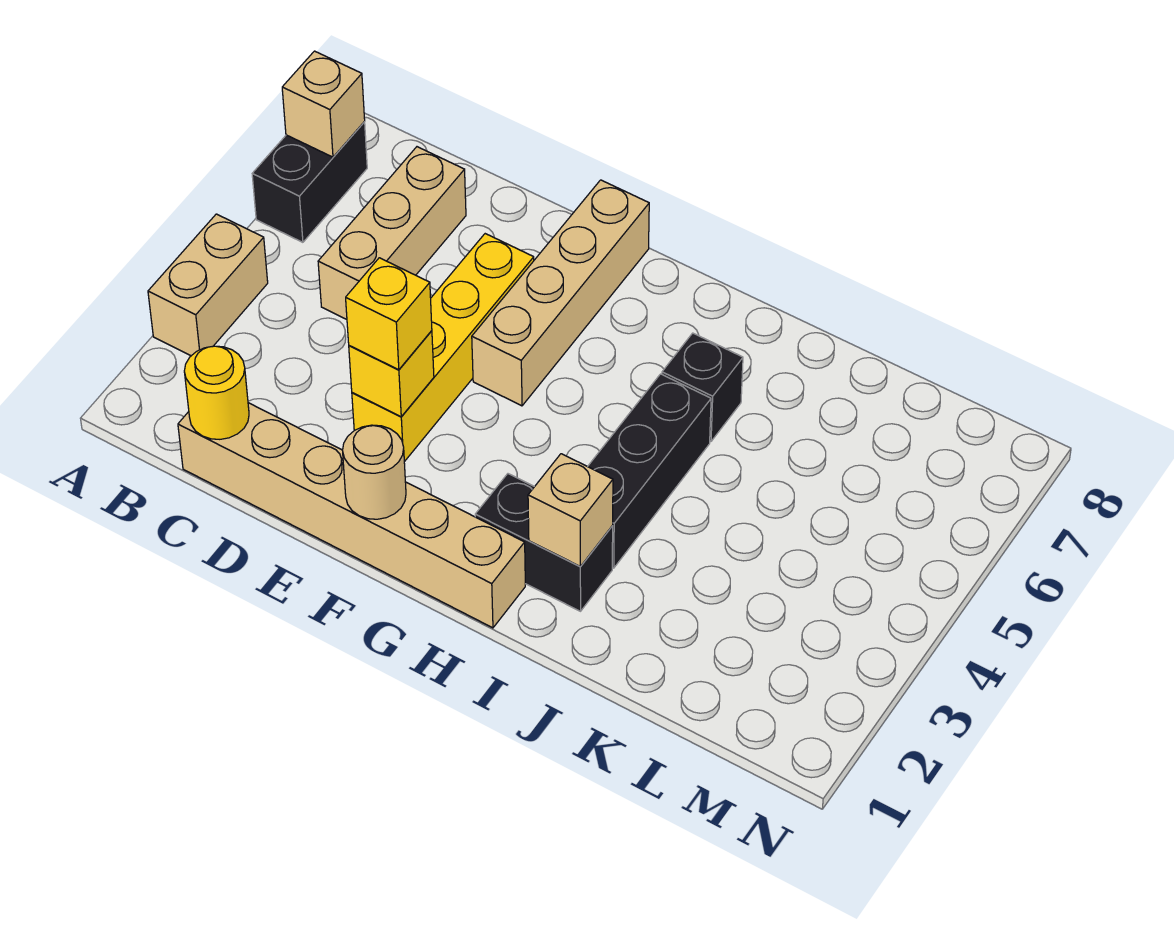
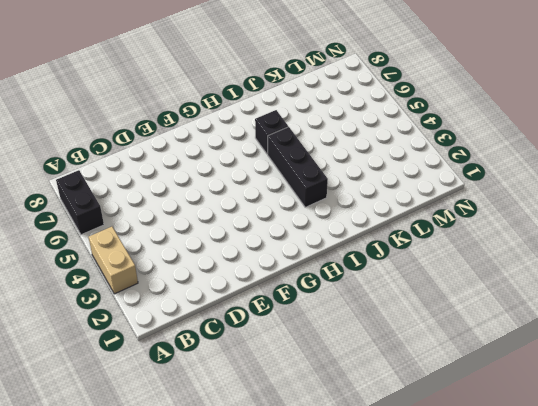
none -> tan 1x6 brick [178,403,525,628]
none -> tan 1x3 brick [318,147,466,319]
none -> yellow 1x4 brick [352,234,534,462]

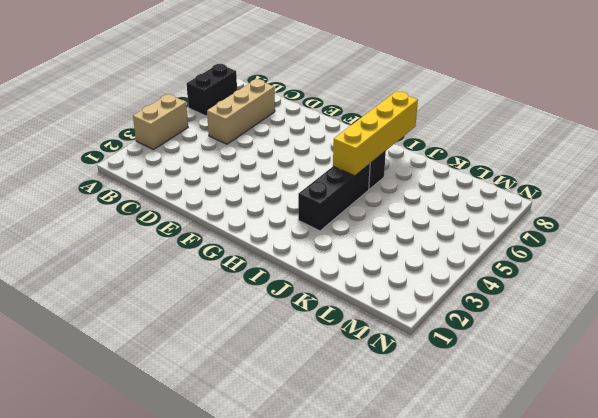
yellow 1x4 brick [333,91,418,176] -> yellow 1x4 brick moved to [352,234,534,462]
none -> tan 1x6 brick [178,403,525,628]
none -> tan 1x4 brick [472,180,649,406]
none -> black 1x2 brick [475,474,613,611]

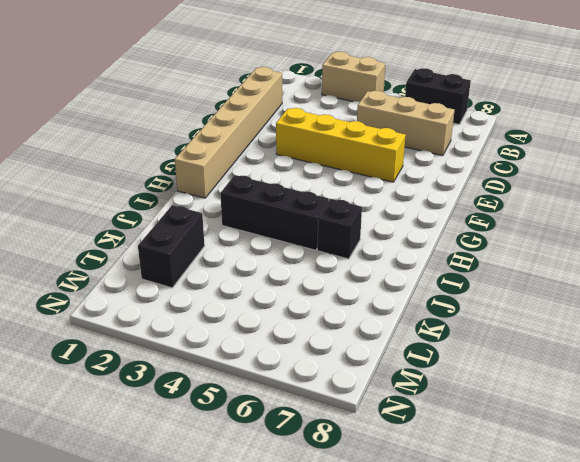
black 1x2 brick [138,205,205,288] -> black 1x2 brick moved to [475,474,613,611]
none -> tan 1x4 brick [472,180,649,406]
none -> tan 1x1 brick [282,51,365,157]
none -> yellow 1x1 round brick [184,346,249,439]

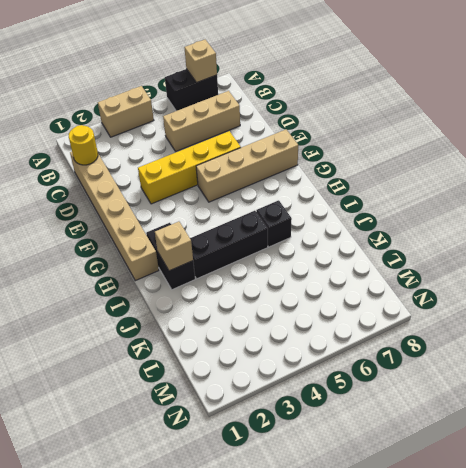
none -> yellow 1x1 brick [349,331,434,417]
none -> tan 1x1 round brick [343,425,406,519]
none -> yellow 1x1 brick [346,258,432,370]

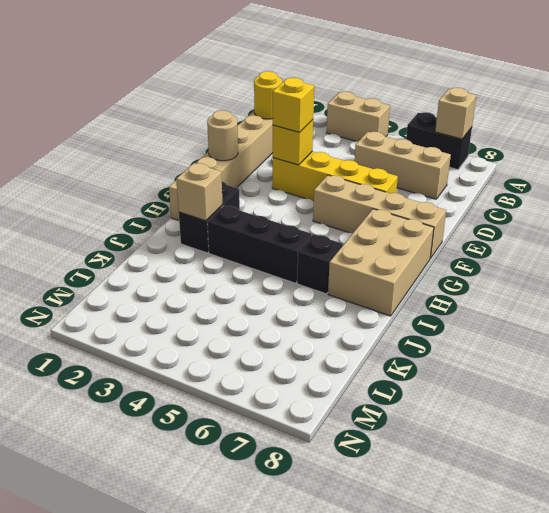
tan 2x3 brick [328,209,434,316] -> none

